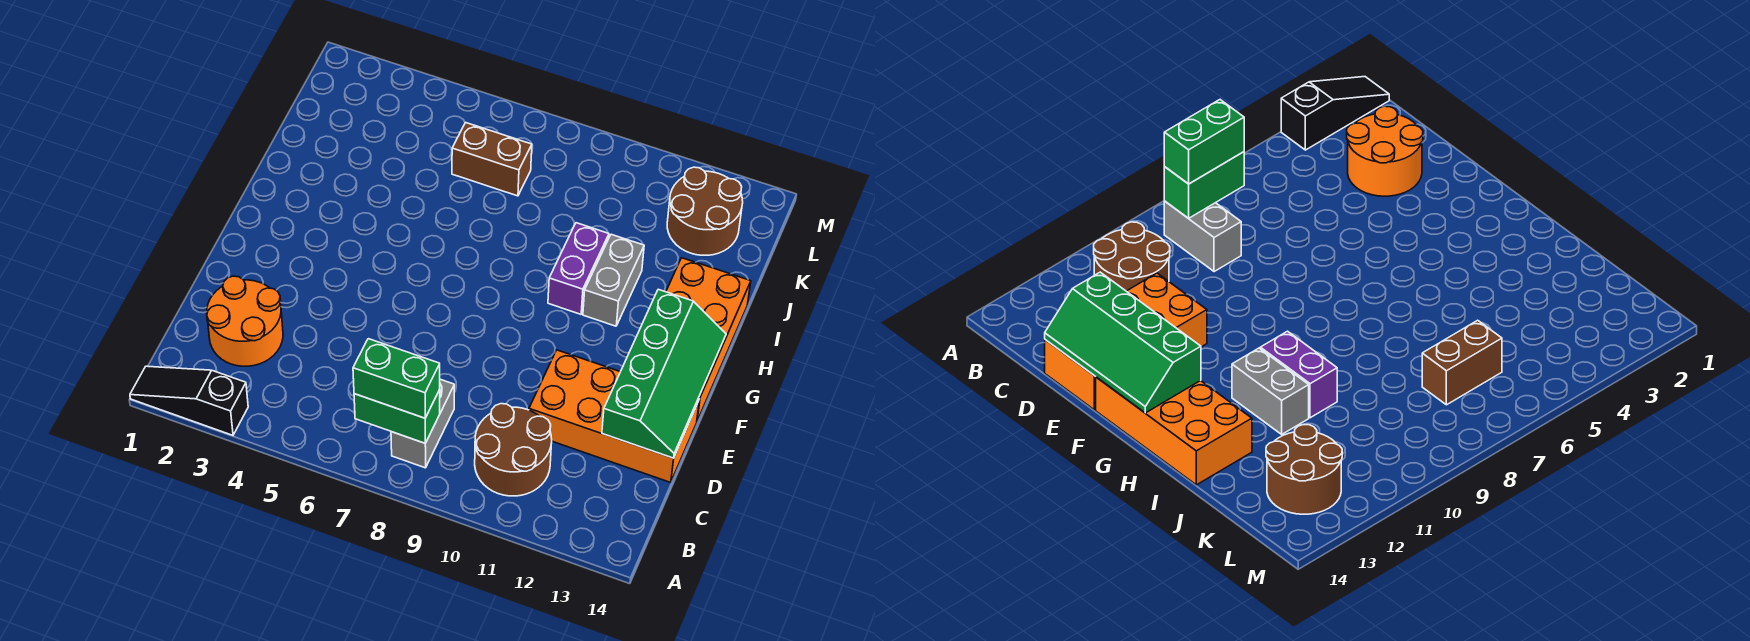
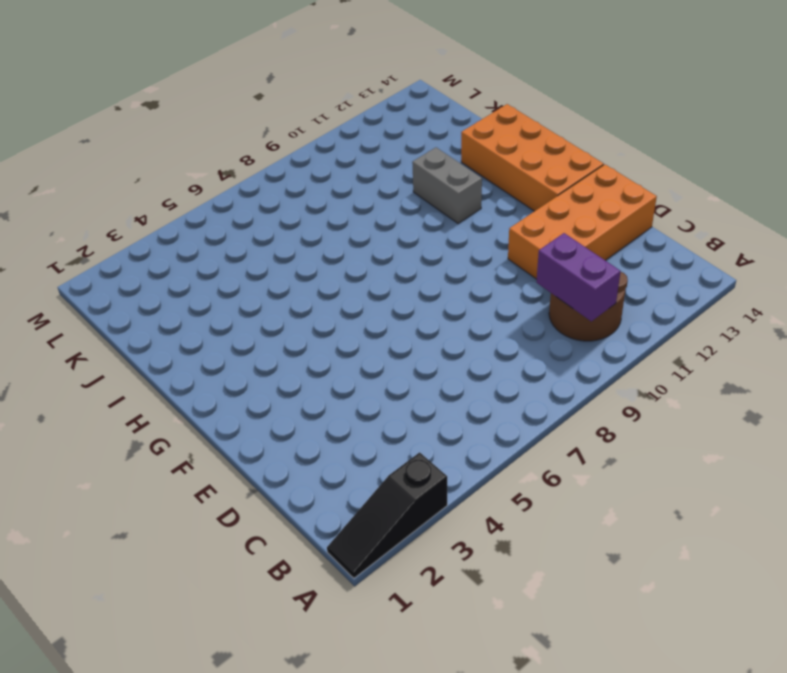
purple 1x2 brick [536,233,621,321] -> purple 1x2 brick moved to [548,223,609,314]
none -> grey 1x2 brick [391,379,454,468]
none -> orange 2x2 round brick [207,276,283,366]
none -> brown 1x2 brick [452,123,532,196]

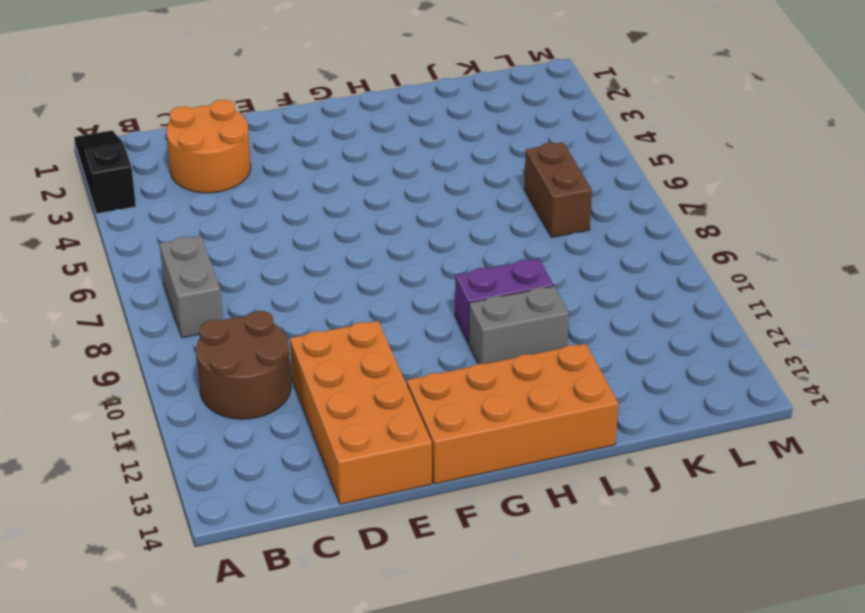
grey 1x2 brick [160,236,223,338] -> grey 1x2 brick turned to [391,379,454,468]
none -> brown 2x2 round brick [667,167,743,255]
none -> green 1x2 brick [354,390,440,443]
none -> green 2x4 slope [602,289,726,458]

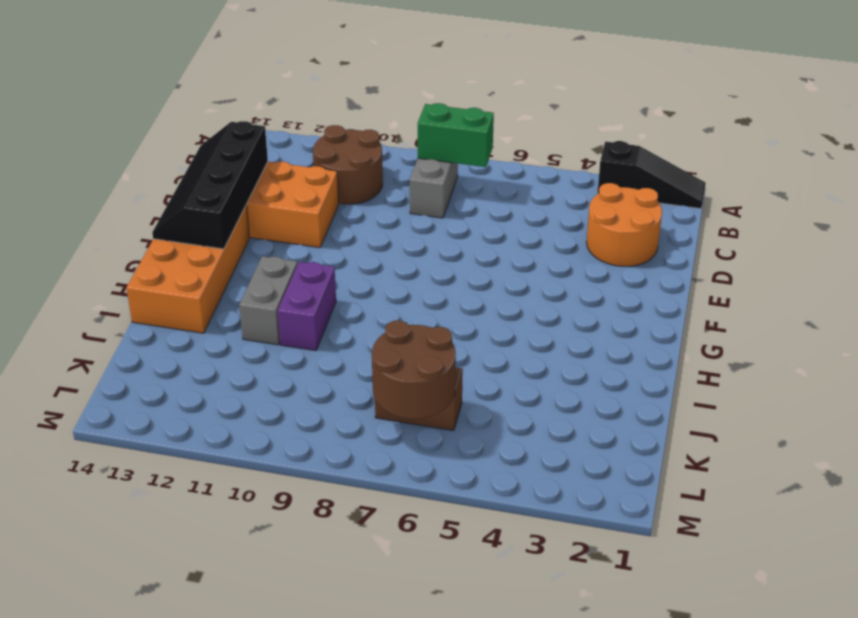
black 2x4 slope [152,121,268,249] -> green 2x4 slope [602,289,726,458]
brown 2x2 round brick [372,321,456,419] -> brown 2x2 round brick moved to [667,167,743,255]
none -> green 1x2 brick [353,339,440,418]

